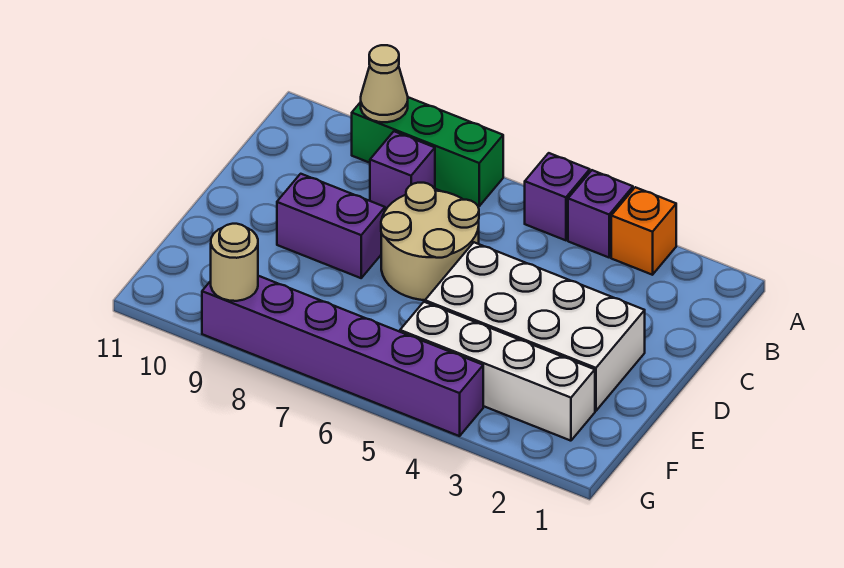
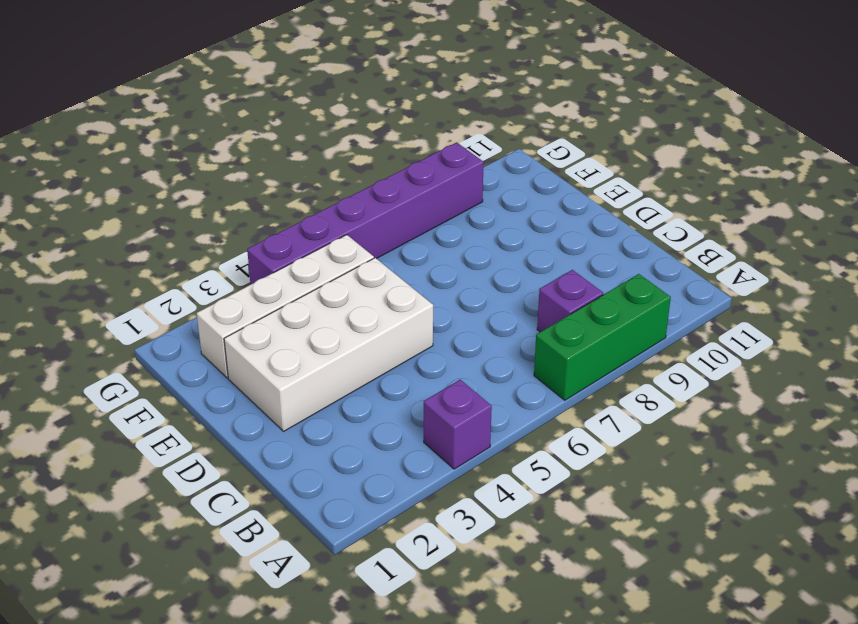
none -> orange 1x1 brick [611,187,676,275]
none -> purple 1x1 brick [525,153,590,240]
none -> tan 2x2 round brick [381,183,479,300]

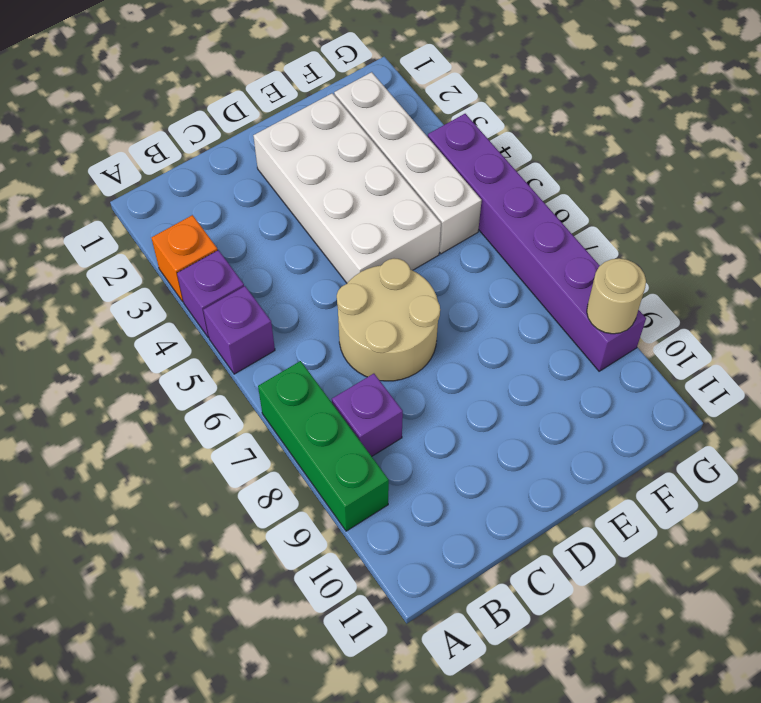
none -> purple 1x2 brick [277,174,385,278]
none -> tan 1x1 cone [361,45,408,122]

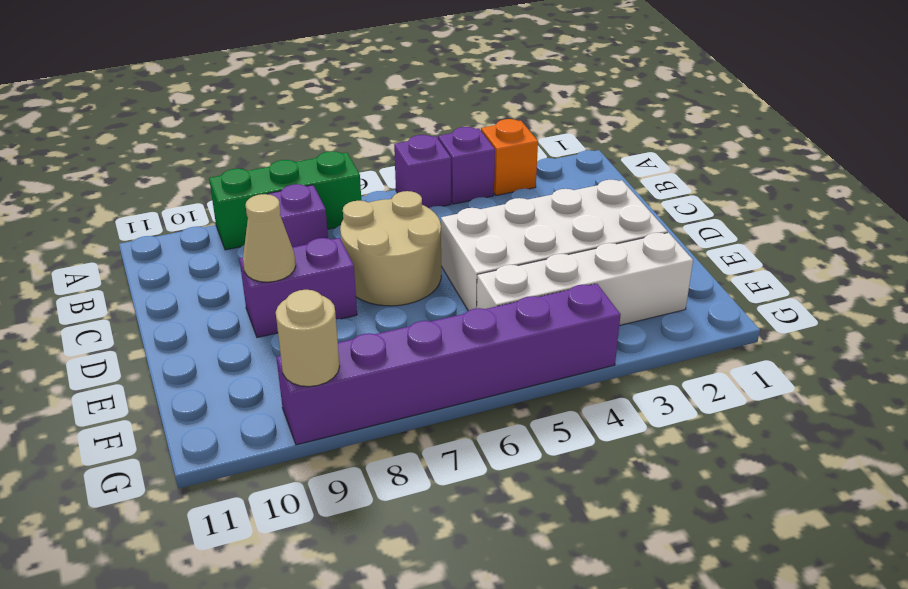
tan 1x1 cone [243,194,296,282] -> tan 1x1 cone moved to [361,45,408,122]

